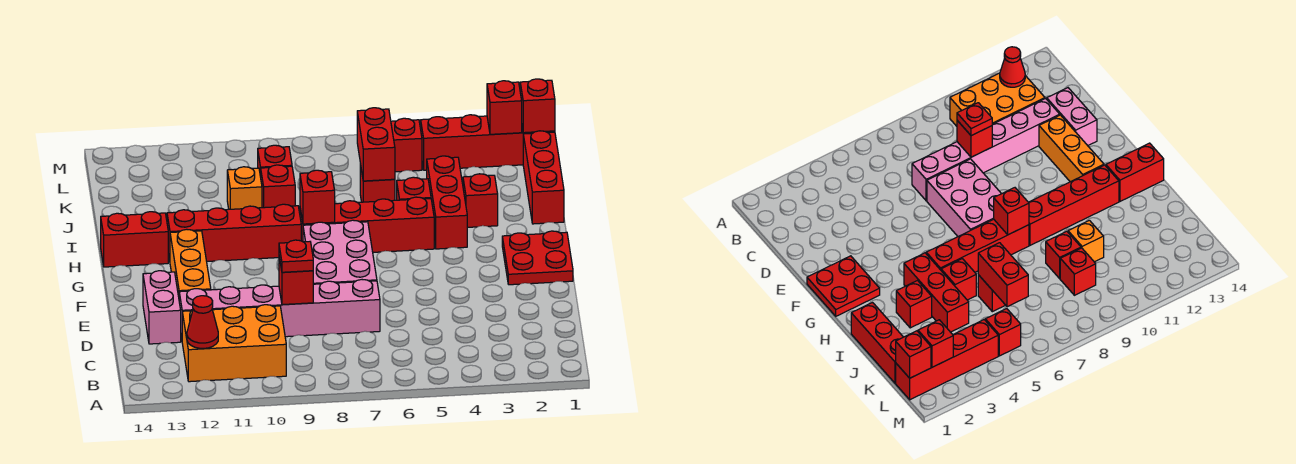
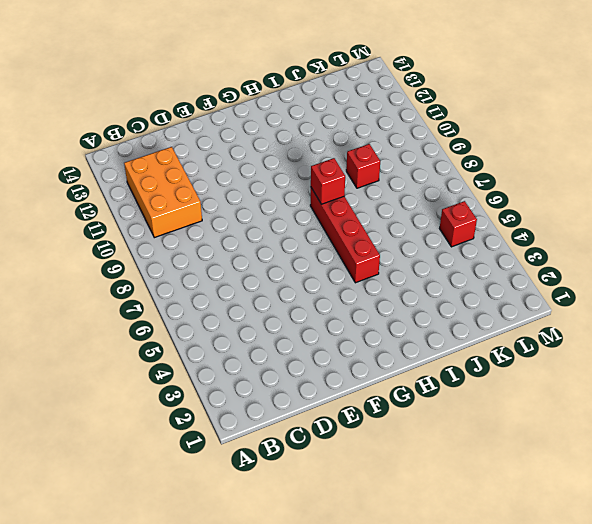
none -> pink 1x6 brick [179,280,380,338]
none -> pink 1x2 brick [143,271,181,344]
none -> pink 2x3 brick [303,220,377,284]

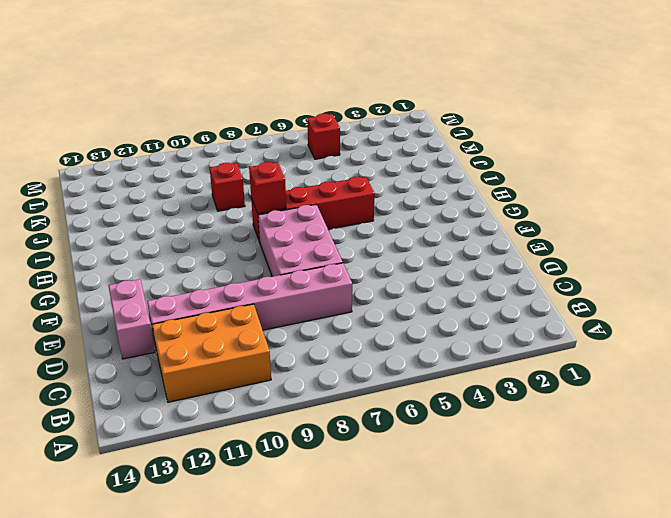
none -> orange 1x3 brick [170,229,211,297]
none -> red 2x2 plate [502,231,573,285]
none -> red 1x3 brick [427,156,467,249]

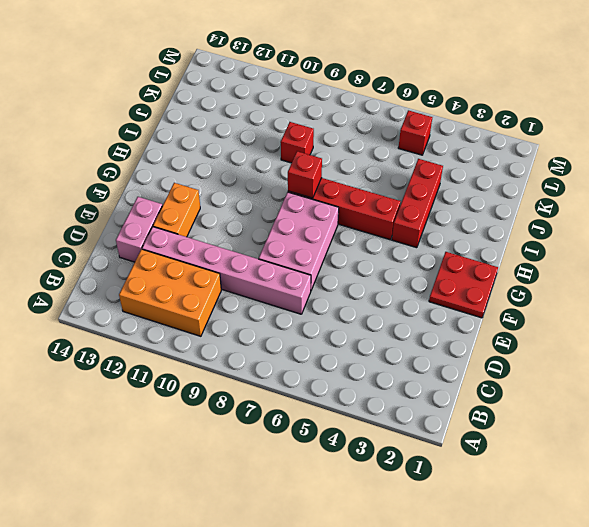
orange 1x2 brick [153,183,200,237] -> orange 1x3 brick [170,229,211,297]
none -> red 1x4 brick [167,204,301,261]
none -> red 1x2 brick [101,212,168,267]
none -> red 1x3 brick [523,131,564,224]

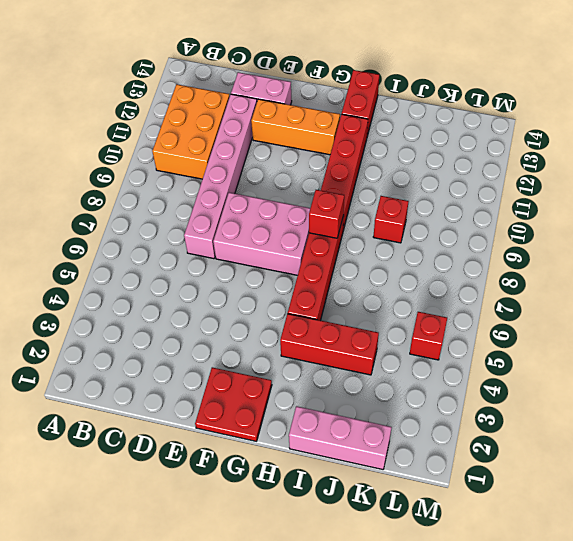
pink 1x3 brick [289,406,392,470] -> red 1x3 brick [523,131,564,224]
none -> red 1x1 brick [463,174,498,227]
none -> red 1x1 brick [397,177,431,200]
none -> red 1x1 brick [360,164,395,202]

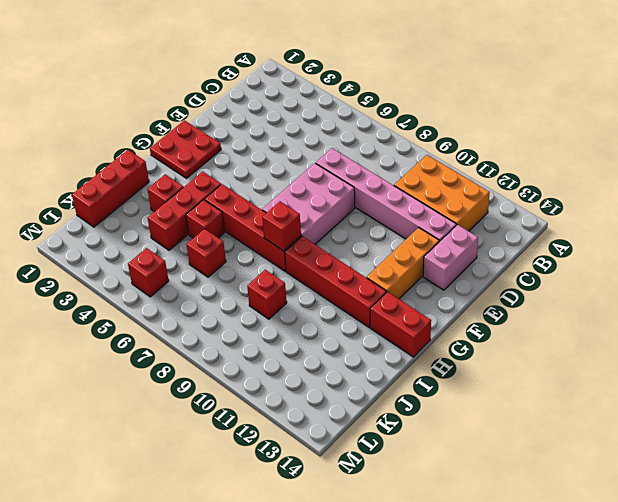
none -> orange 1x1 brick [227,167,262,209]
none -> red 1x1 brick [258,145,292,177]
none -> red 1x4 brick [421,115,555,170]

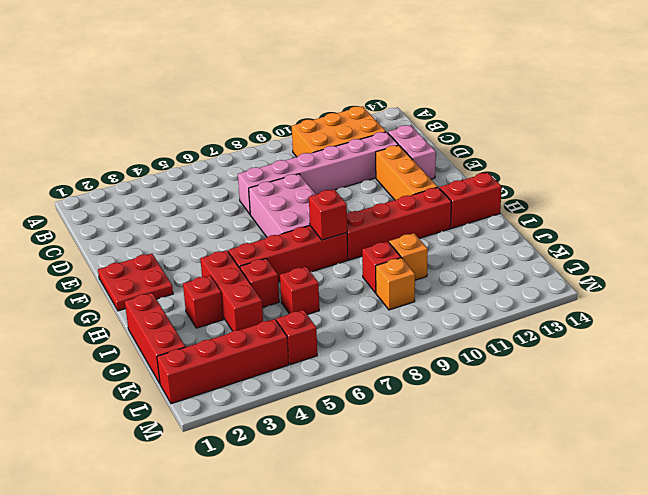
orange 1x1 brick [376,258,415,310] -> red 1x1 brick [258,145,292,177]
none -> red 1x1 cone [187,296,218,349]
none -> red 1x1 brick [279,257,313,305]
none -> red 1x2 brick [357,108,395,181]

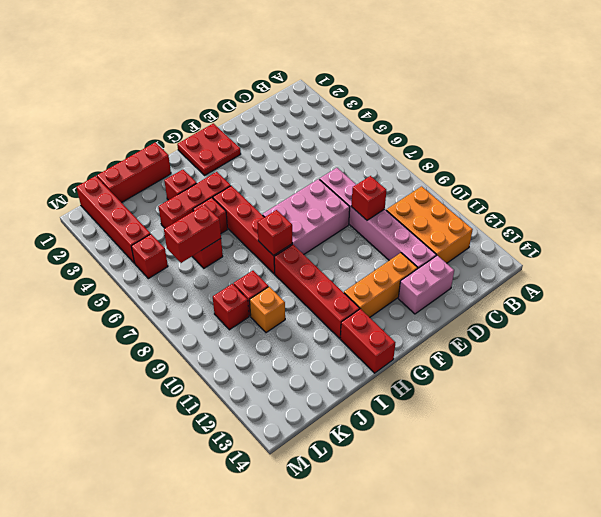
none -> red 1x1 cone [187,296,218,349]
none -> red 1x1 brick [520,79,555,133]
none -> red 1x1 brick [487,81,522,134]

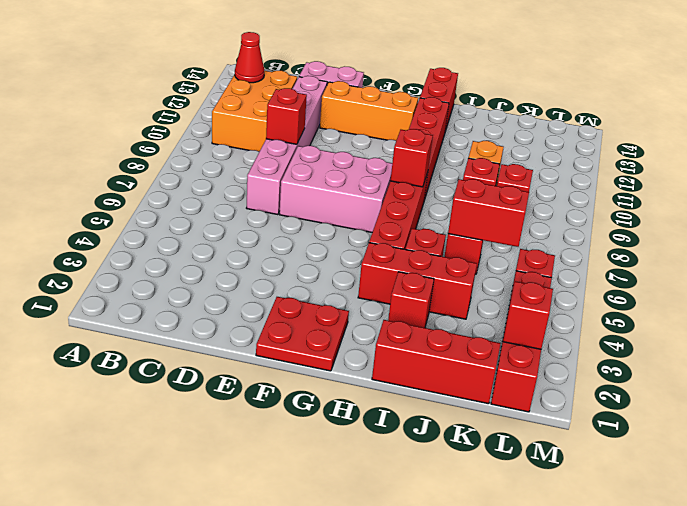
none -> red 1x1 brick [520,79,555,133]
none -> red 1x1 plate [279,240,313,272]

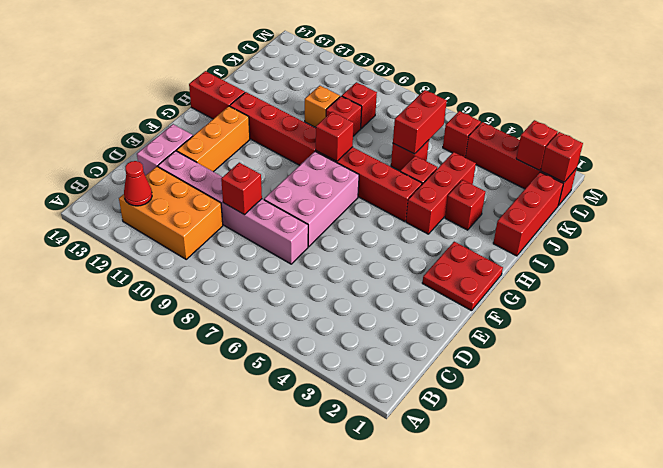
none -> red 1x1 plate [279,240,313,272]

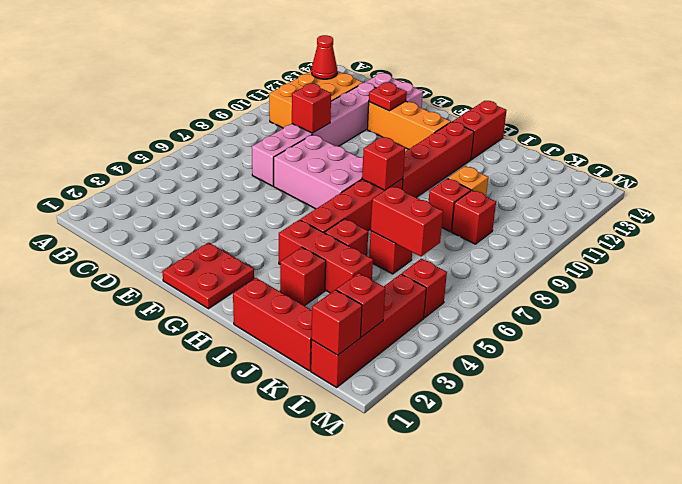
red 1x1 plate [369,82,407,111] -> red 1x1 plate moved to [279,240,313,272]

